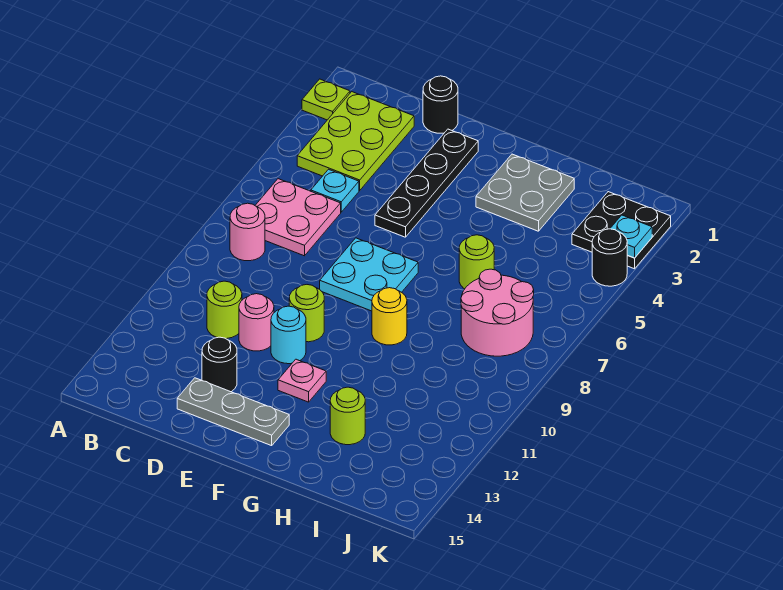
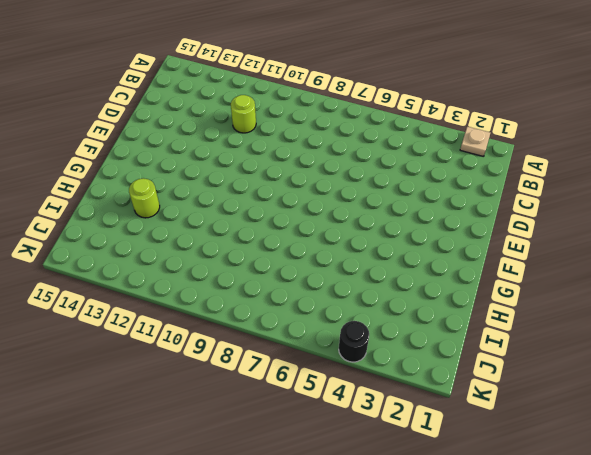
tan 1x1 plate [460,127,490,157] -> lime 1x1 plate [302,79,350,120]
none -> lime 2x3 plate [297,92,414,190]
none -> pink 2x2 plate [255,179,341,256]
none -> pink 1x1 round brick [230,203,265,261]

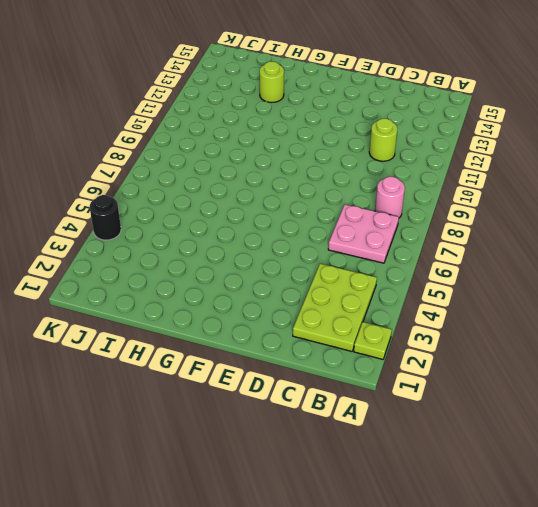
none -> cyan 1x1 plate [311,169,359,212]
none -> black 1x1 round brick [423,76,458,133]
none -> pink 1x1 round brick [239,294,274,351]

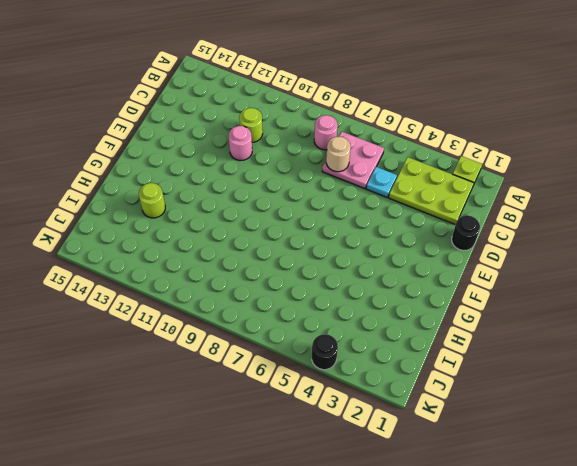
tan 1x1 round brick [326,137,351,172] -> none
none -> black 1x1 round brick [202,337,237,392]
none -> grey 1x3 plate [177,378,289,446]
none -> black 1x4 plate [375,129,478,237]

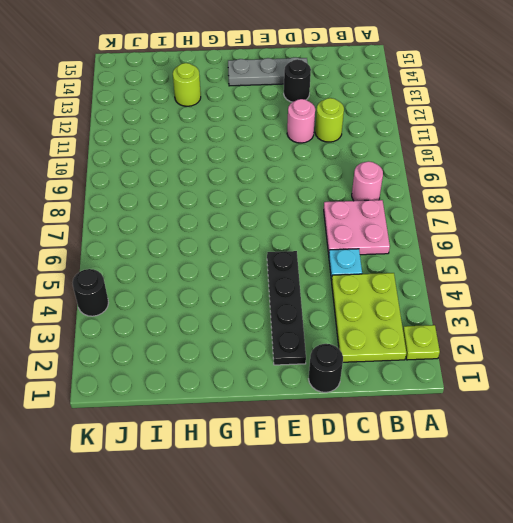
none -> cyan 2x2 plate [320,238,418,311]
none -> lime 1x1 round brick [289,285,324,342]
none -> cyan 1x1 round brick [271,306,306,364]

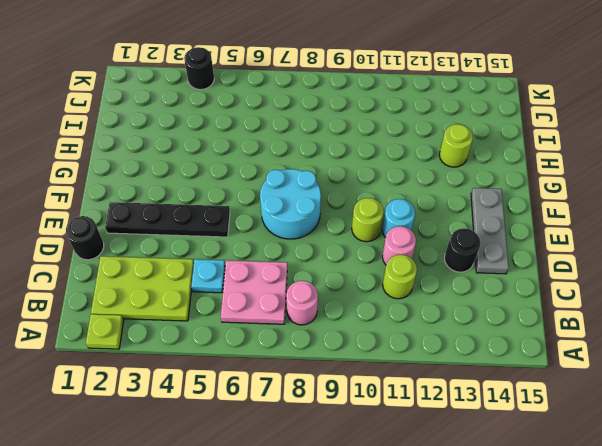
cyan 2x2 round brick [260,169,321,239] -> cyan 2x2 plate [320,238,418,311]
none -> pink 1x1 plate [278,359,326,402]
none -> grey 2x2 plate [476,154,574,231]
none -> yellow 1x1 round brick [372,288,407,345]

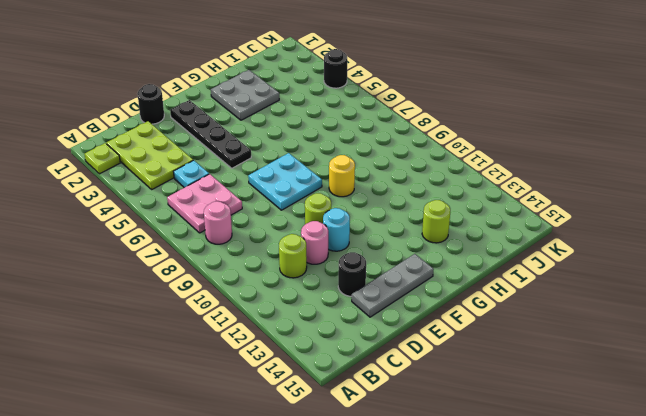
none -> pink 1x1 plate [278,359,326,402]
none -> lime 1x1 round brick [459,235,494,289]
none -> pink 2x2 round brick [461,269,534,356]

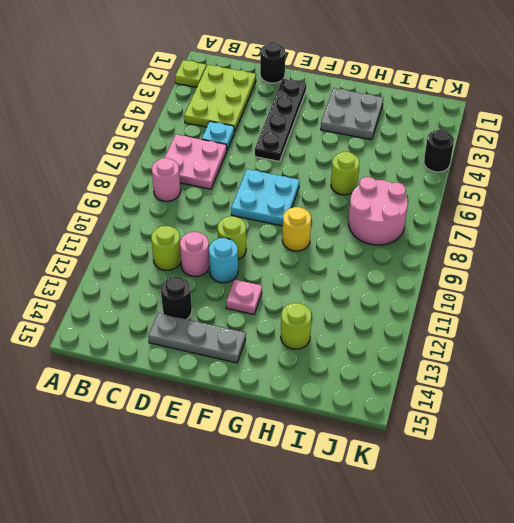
none -> black 2x2 plate [572,192,671,269]
none -> cyan 1x1 plate [610,215,652,258]

